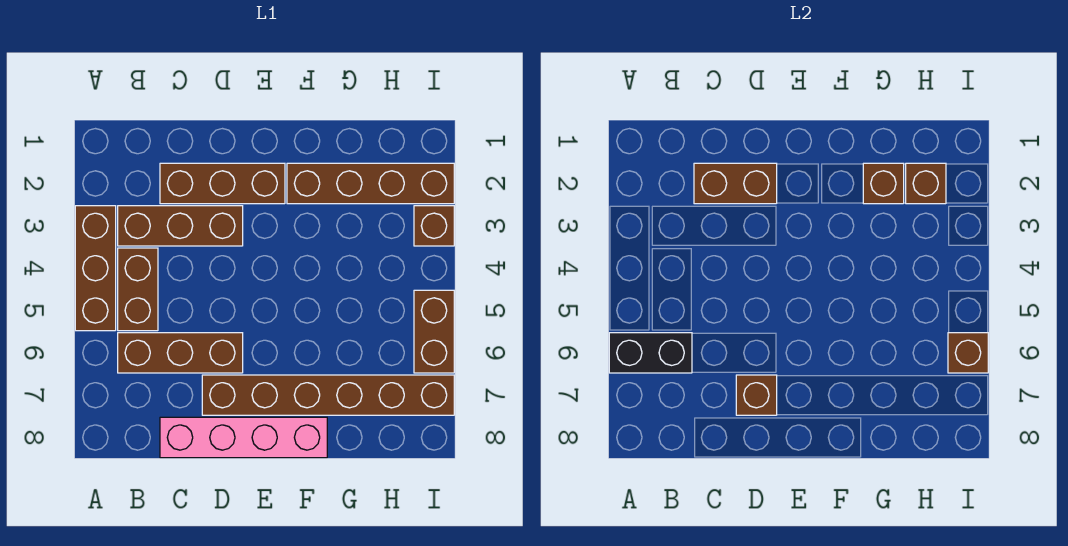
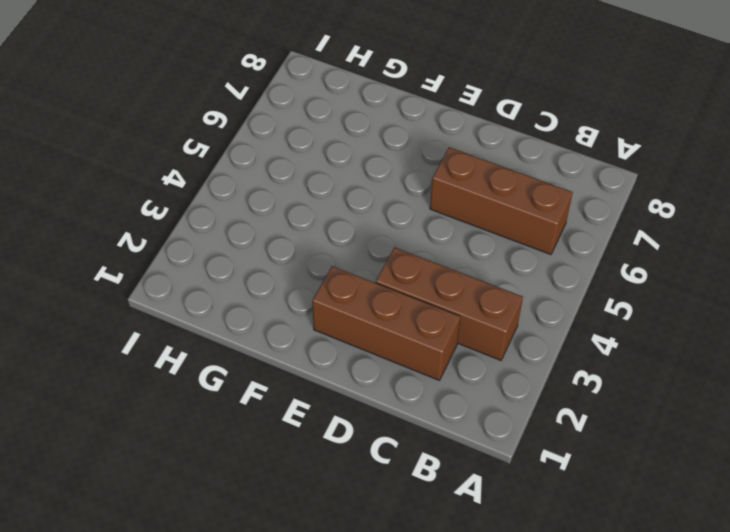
none -> brown 1x3 brick [75,206,116,331]
none -> brown 1x2 brick [118,248,158,331]
none -> pink 1x4 brick [160,417,327,458]

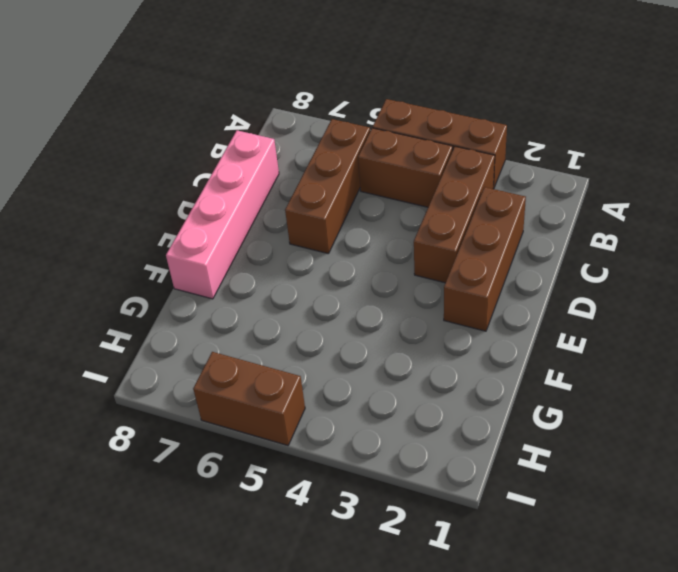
none -> brown 1x6 brick [202,375,454,415]
none -> brown 1x4 brick [287,163,454,204]
none -> brown 1x1 brick [414,206,454,246]

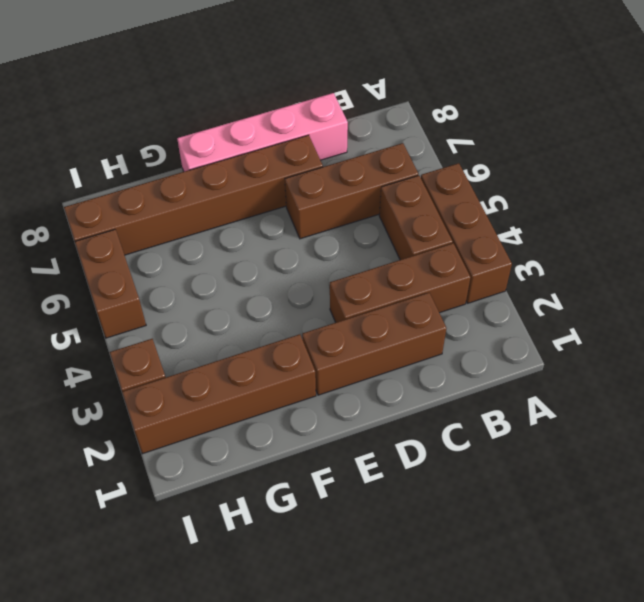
none -> black 1x2 brick [609,333,692,373]
none -> brown 1x2 brick [694,163,777,204]
none -> brown 1x1 brick [736,375,777,415]

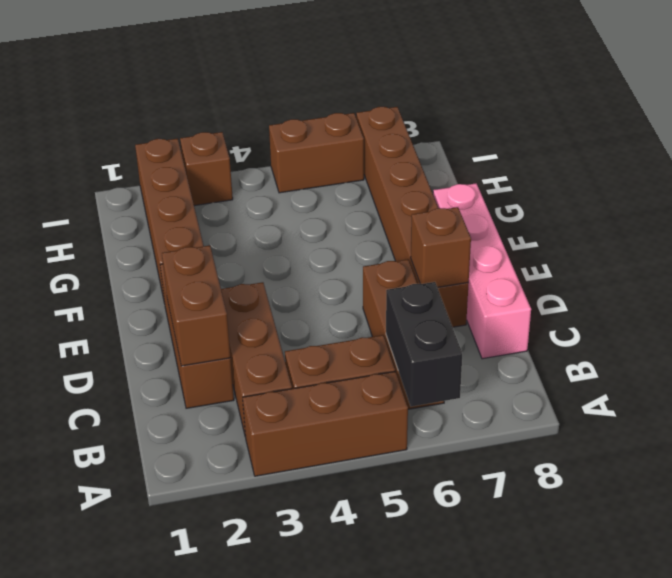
none -> brown 1x1 brick [863,163,904,204]
none -> brown 1x1 brick [906,163,946,204]
none -> brown 1x1 brick [948,333,988,373]

